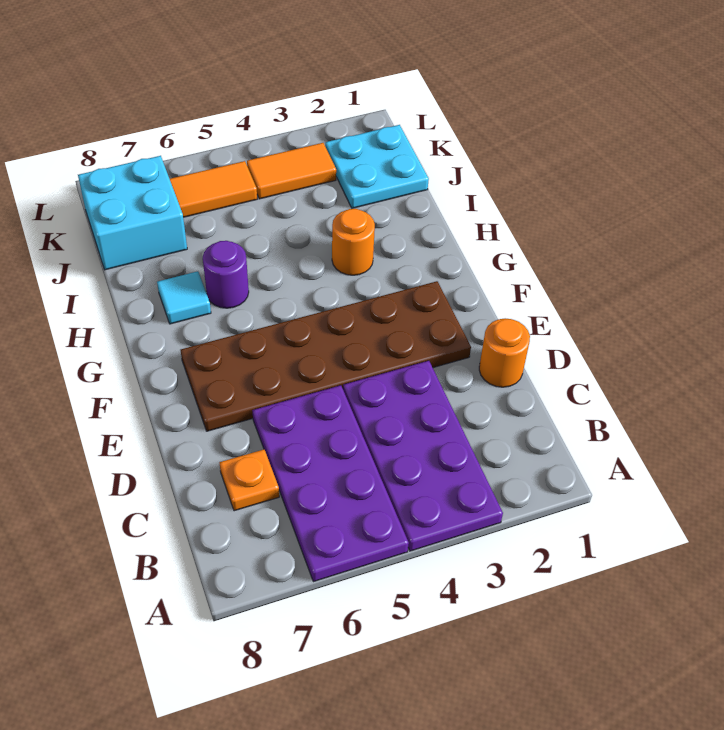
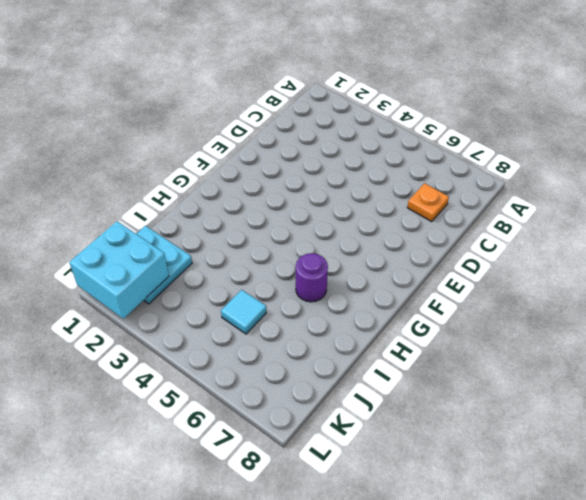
cyan 1x1 tile [221,290,266,334] -> cyan 1x1 tile moved to [157,271,211,324]
cyan 2x2 brick [69,221,169,319] -> cyan 2x2 brick moved to [78,156,187,270]
none -> purple 2x4 plate [343,361,503,551]
none -> purple 2x4 plate [252,385,409,582]
none -> orange 1x1 round brick [479,318,530,387]

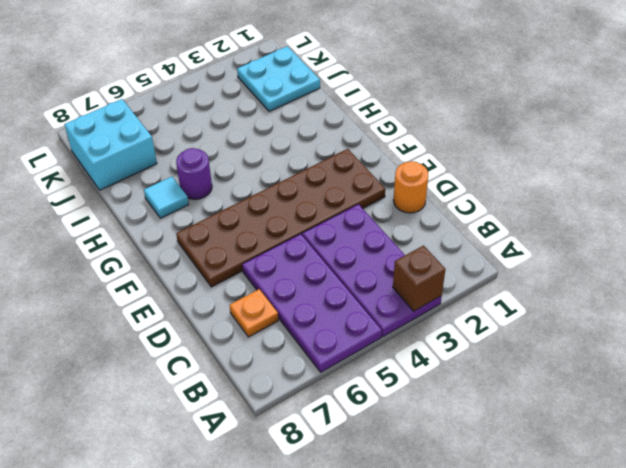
brown 1x1 brick [393,246,445,311] -> none
none -> orange 1x1 round brick [332,209,375,275]
none -> orange 1x2 tile [247,143,336,199]
none -> orange 1x2 tile [170,161,257,217]

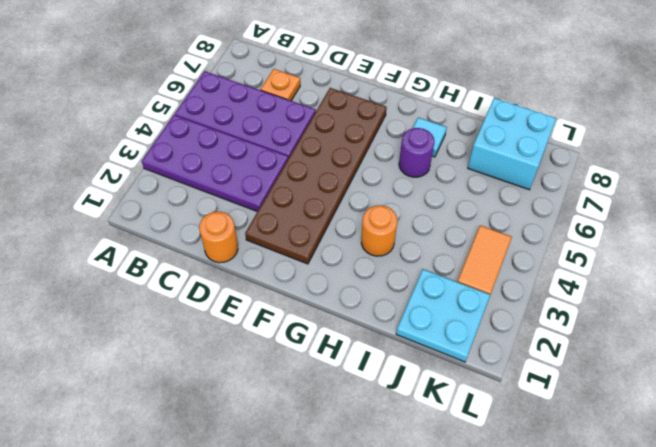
none -> orange 1x2 tile [170,161,257,217]

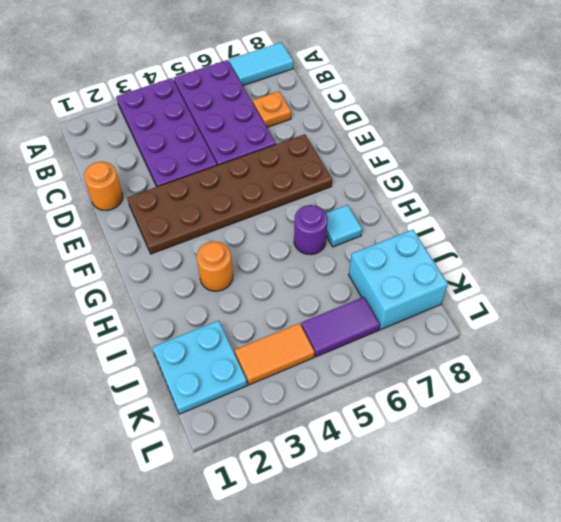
cyan 1x2 tile [229,42,293,86] -> none
purple 1x2 tile [301,297,380,357] -> orange 1x2 tile [170,161,257,217]

